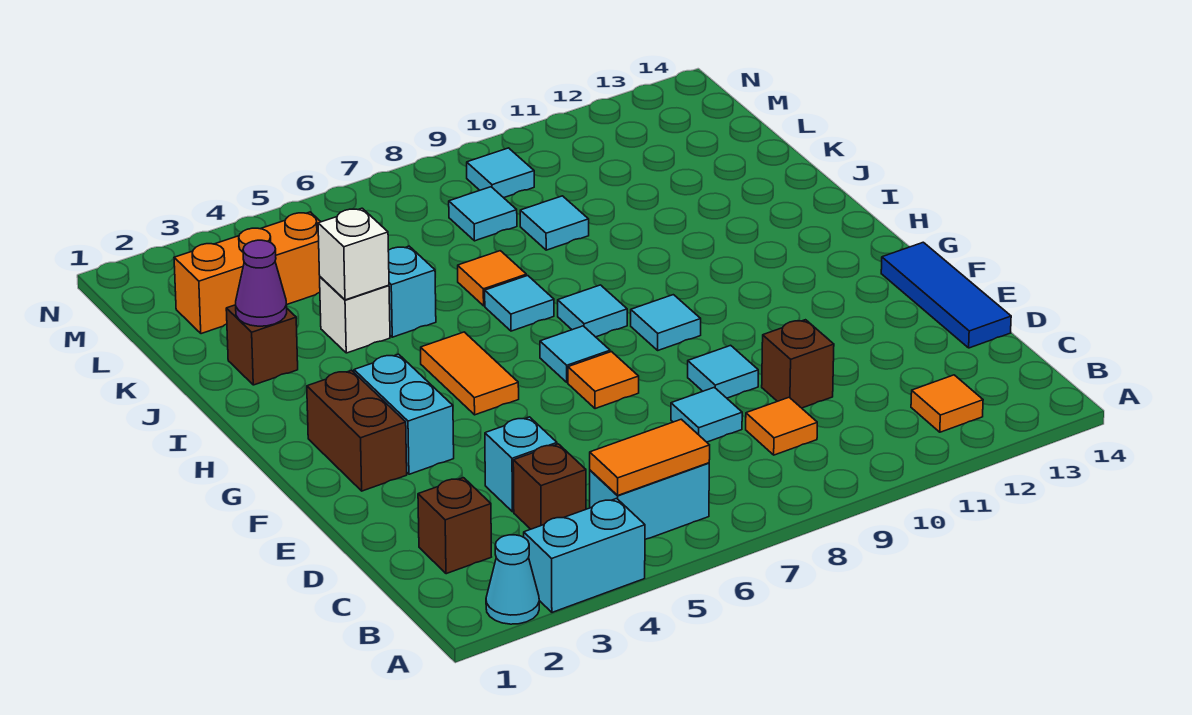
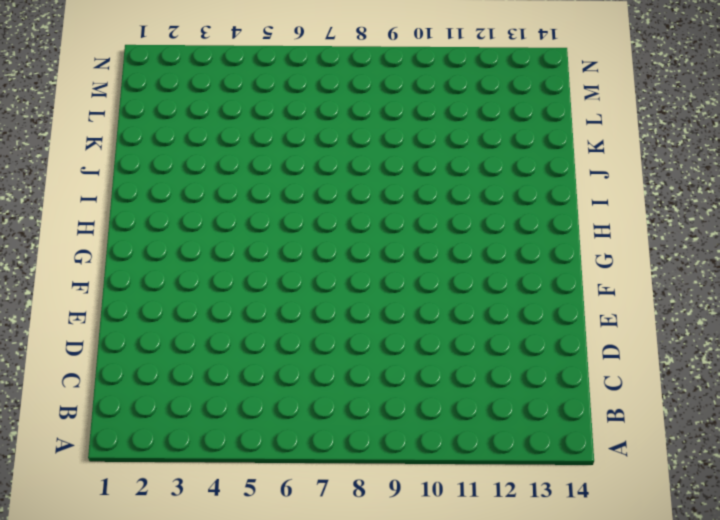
none -> cyan 1x1 cone [486,535,539,624]
none -> cyan 1x2 brick [524,498,645,612]
none -> cyan 1x2 brick [590,463,709,539]
none -> orange 1x1 tile [911,375,983,432]

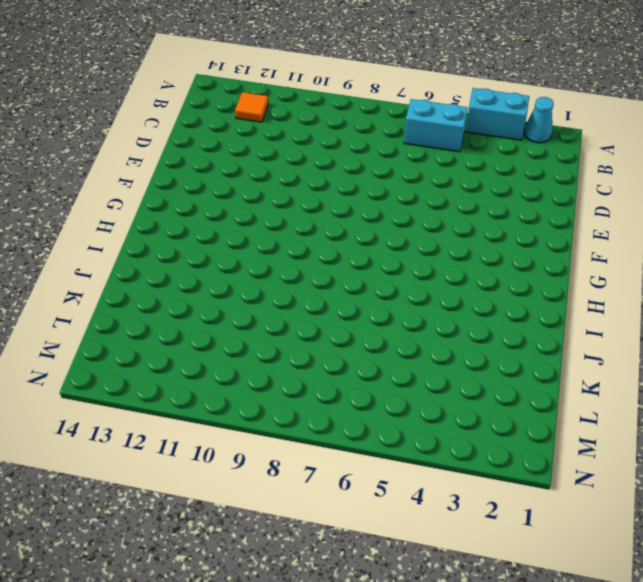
none -> brown 1x1 brick [418,478,491,574]
none -> brown 1x1 brick [513,444,586,529]
none -> orange 1x1 tile [746,397,817,455]
none -> cyan 1x1 brick [485,417,557,512]

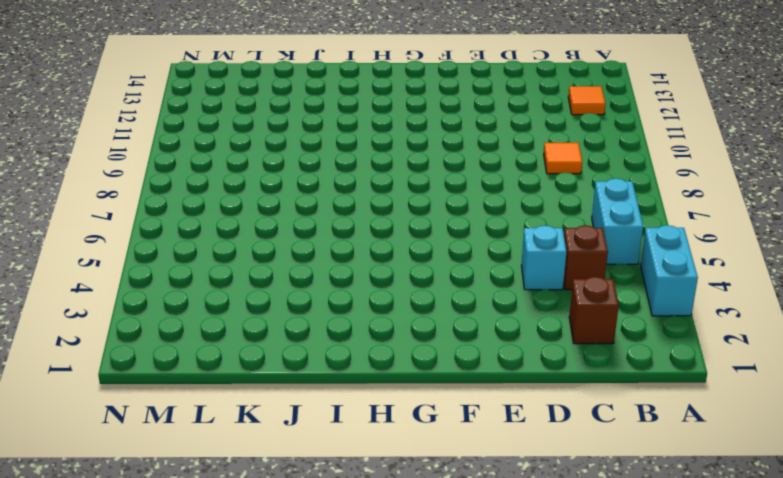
none -> cyan 1x1 cone [486,535,539,624]
none -> cyan 1x1 tile [671,387,742,442]
none -> brown 1x1 brick [762,320,834,408]
none -> blue 1x3 tile [881,242,1011,348]

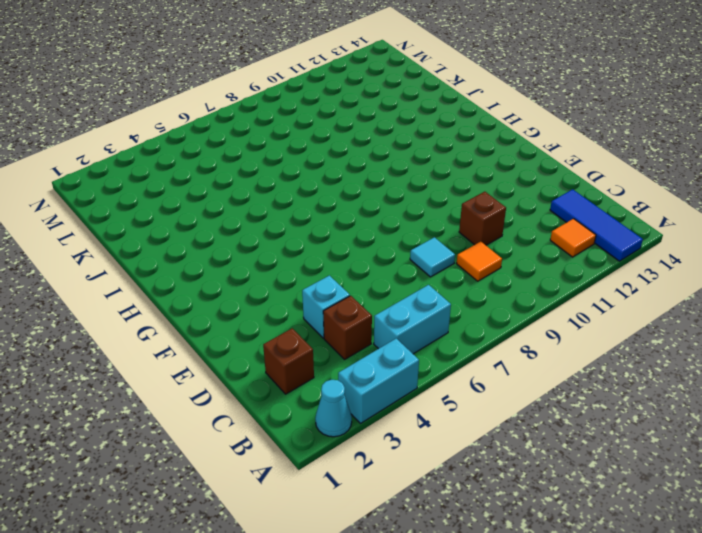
blue 1x3 tile [550,189,643,261] -> blue 1x3 tile moved to [881,242,1011,348]
none -> cyan 1x1 tile [688,345,758,398]
none -> brown 1x2 brick [307,370,407,491]
none -> cyan 1x2 brick [354,354,454,474]
none -> orange 1x1 tile [568,352,639,409]

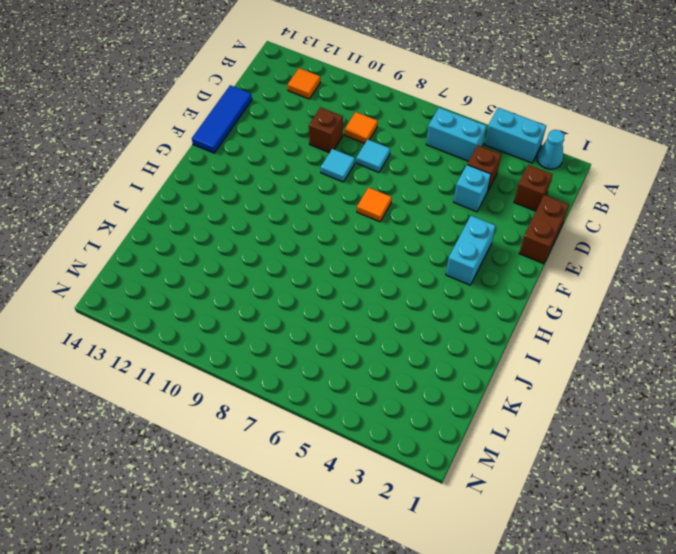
brown 1x2 brick [519,195,569,264] -> brown 1x2 brick moved to [307,370,407,491]
none -> orange 1x2 tile [421,332,519,415]
none -> cyan 1x1 tile [540,326,610,382]
none -> cyan 1x1 tile [631,295,701,350]
none -> cyan 1x1 tile [558,285,627,337]

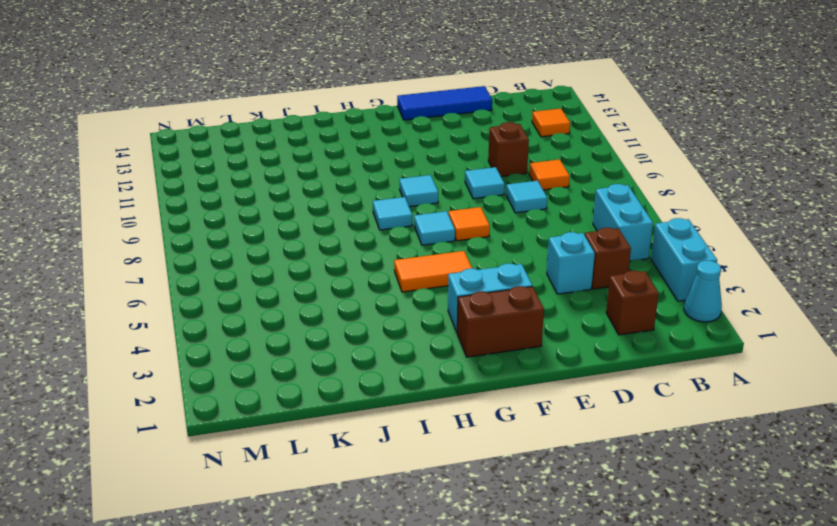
none -> cyan 1x1 tile [485,276,554,331]
none -> brown 1x1 brick [226,305,298,385]
none -> white 1x1 brick [320,277,390,353]
none -> cyan 1x1 brick [388,246,436,337]

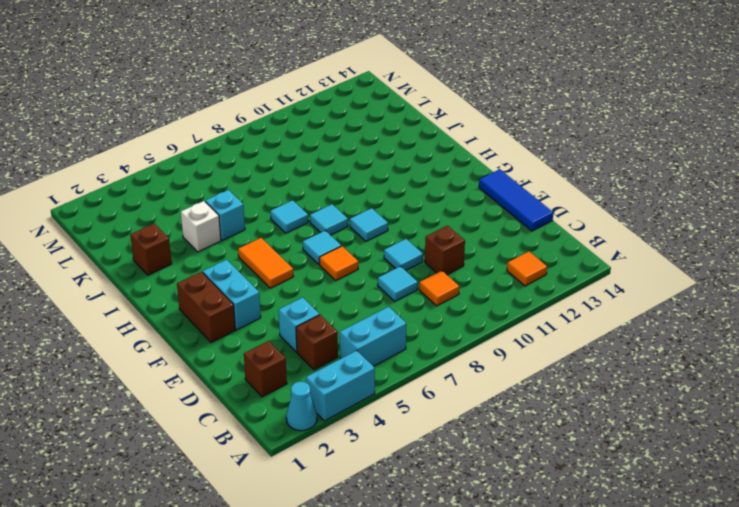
none -> orange 1x1 tile [458,251,526,306]
none -> cyan 1x1 tile [520,196,589,250]
none -> orange 1x3 brick [174,212,321,334]
none -> cyan 1x1 tile [449,187,517,241]

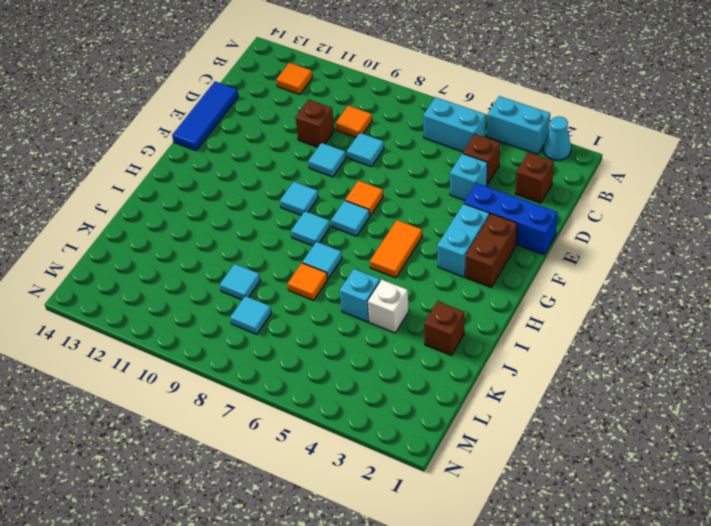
blue 1x3 brick [464,183,558,255] -> none
none -> orange 1x3 brick [174,212,321,334]
none -> cyan 1x1 tile [467,148,534,198]
none -> orange 1x2 tile [590,419,710,496]
none -> purple 1x1 cone [236,240,287,326]

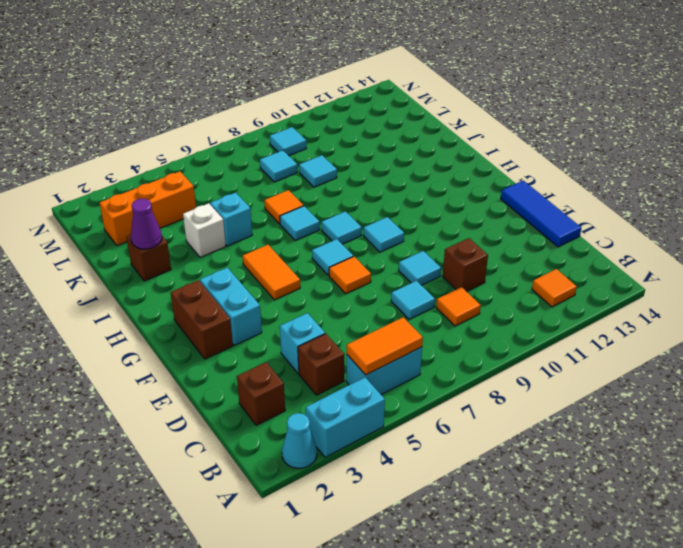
none -> white 1x1 brick [318,208,389,300]

